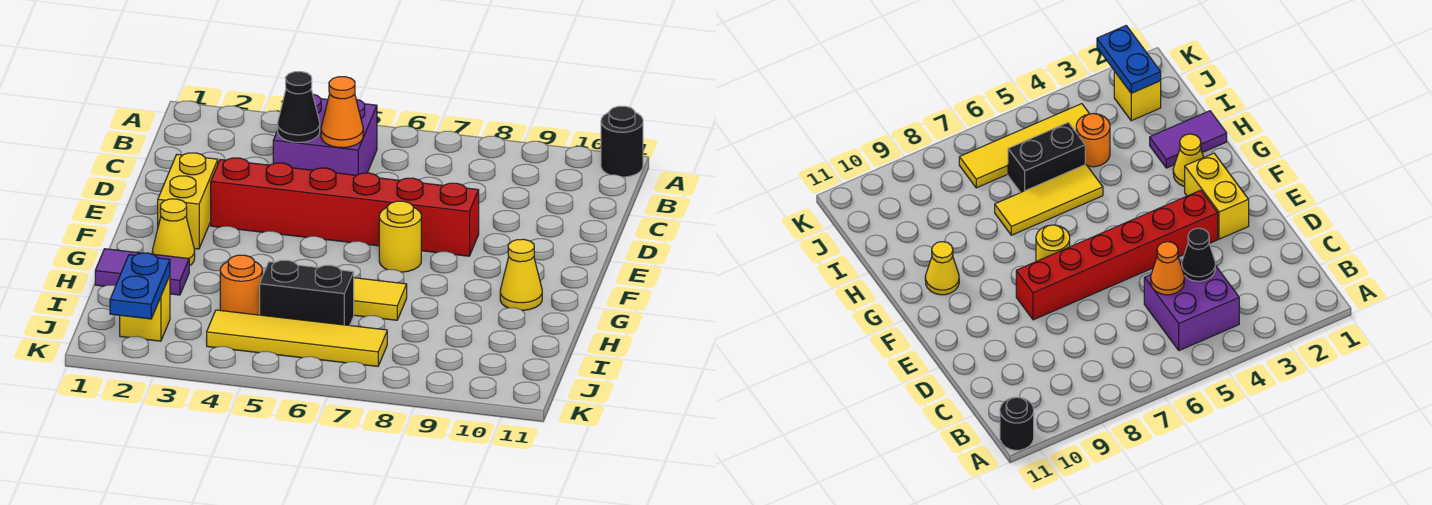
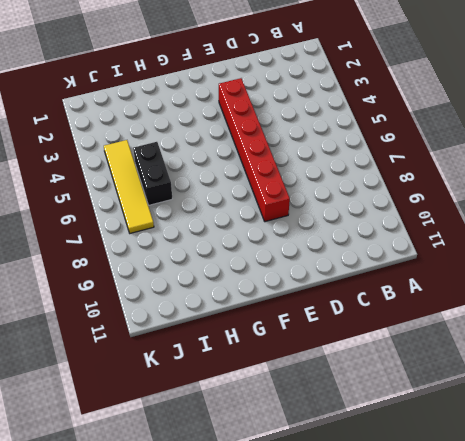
none -> black 1x1 round brick [601,106,643,177]
none -> purple 2x2 brick [273,94,377,175]
none -> yellow 1x2 brick [158,153,218,249]

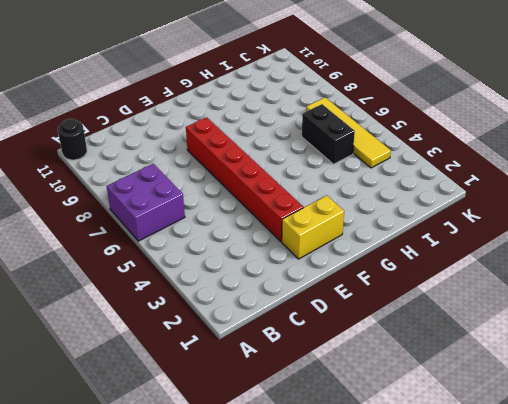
purple 2x2 brick [107,164,185,241] -> purple 2x2 brick moved to [273,94,377,175]
none -> yellow 1x1 round brick [379,201,421,272]
none -> yellow 1x1 cone [152,199,195,266]
none -> yellow 1x1 cone [500,239,542,310]

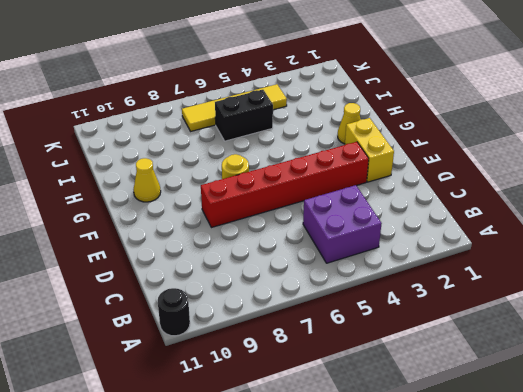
none -> purple 1x2 tile [95,249,189,295]
none -> yellow 1x3 tile [354,278,407,320]
none -> orange 1x1 round brick [220,255,262,315]

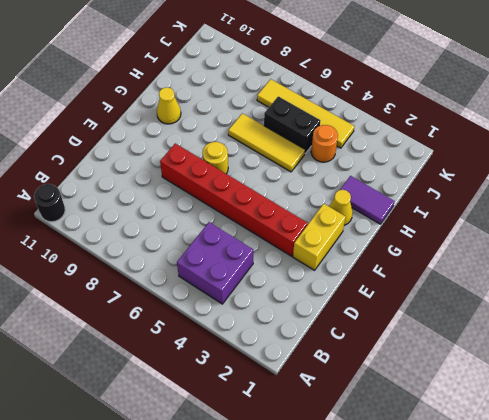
none -> yellow 1x1 brick [120,276,170,341]
none -> black 1x1 cone [278,72,320,142]
none -> orange 1x1 cone [321,77,363,148]

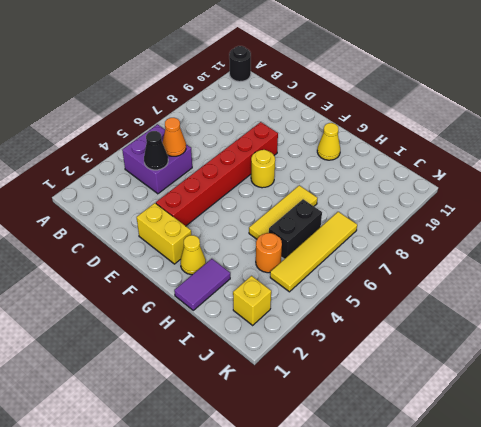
none -> blue 1x2 plate [110,253,170,319]

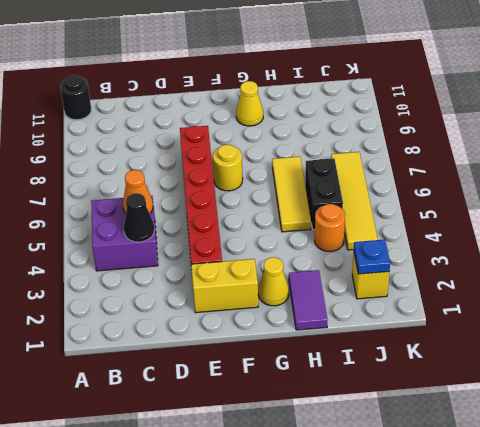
blue 1x1 plate [354,239,390,274] -> blue 1x2 plate [110,253,170,319]

